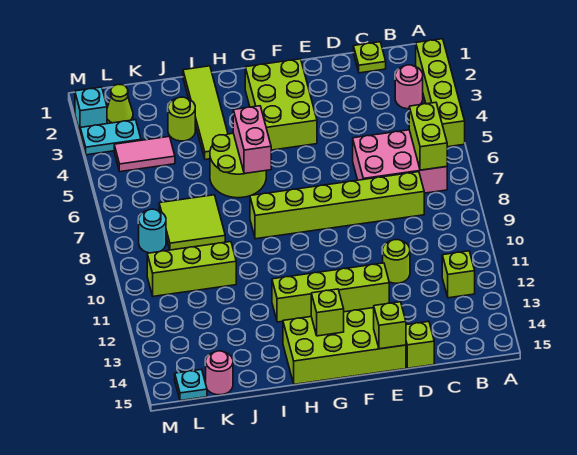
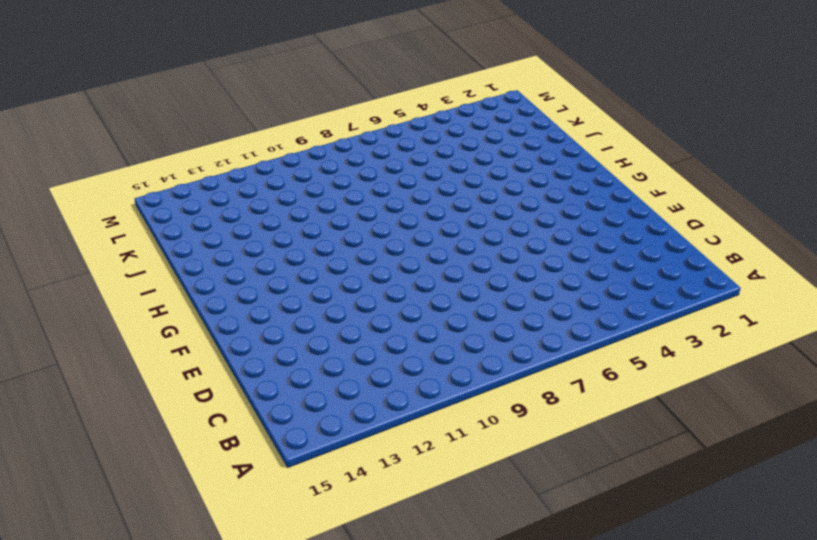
none -> lime 1x4 brick [416,39,465,147]
none -> pink 1x1 round brick [395,65,423,109]
none -> pink 2x3 brick [353,130,447,193]

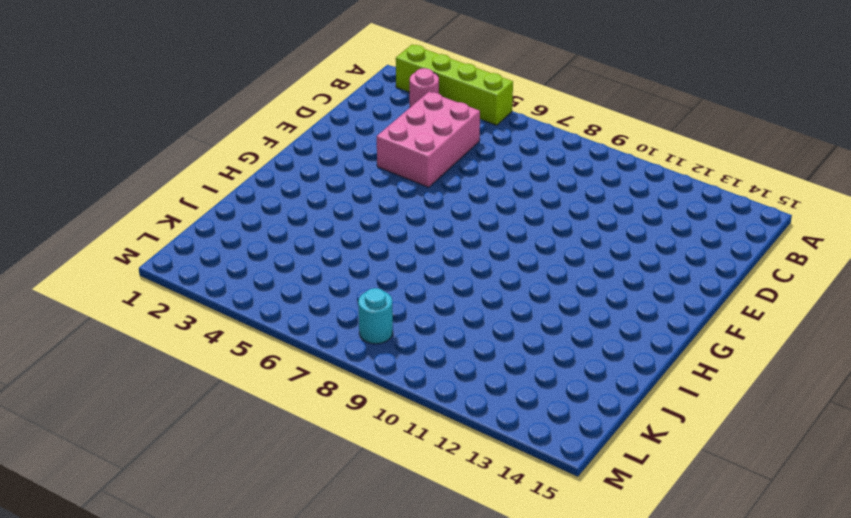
pink 2x3 brick [377,92,480,187] -> pink 2x3 brick moved to [353,130,447,193]
none -> lime 1x1 brick [442,251,475,298]
none -> lime 1x1 plate [353,42,386,73]
none -> lime 1x6 brick [250,172,424,239]

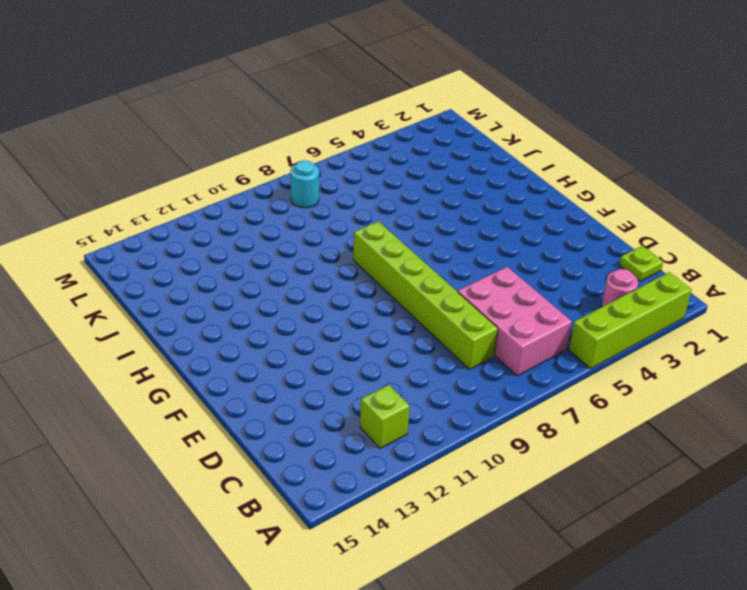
none -> lime 1x1 round brick [382,240,410,283]
none -> lime 1x1 brick [406,321,434,368]
none -> lime 1x4 brick [272,263,389,322]

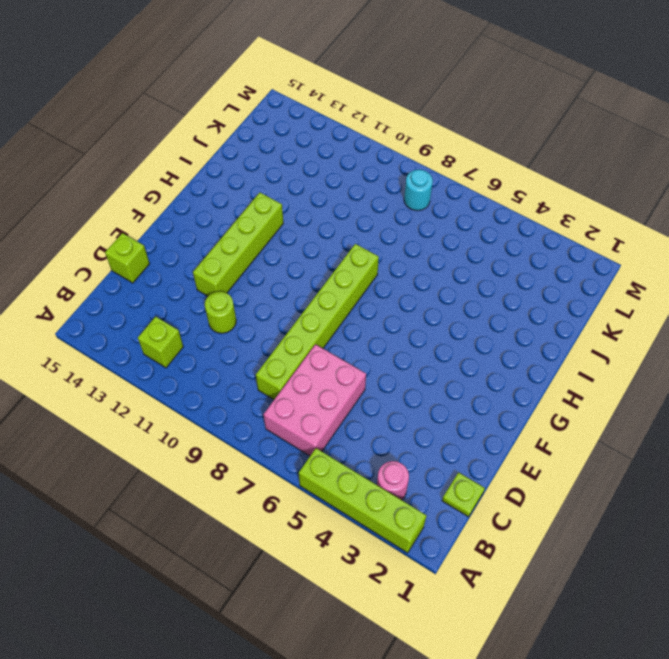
none -> lime 2x4 brick [283,308,406,384]
none -> lime 2x3 brick [245,59,317,150]
none -> lime 2x2 round brick [210,133,266,198]

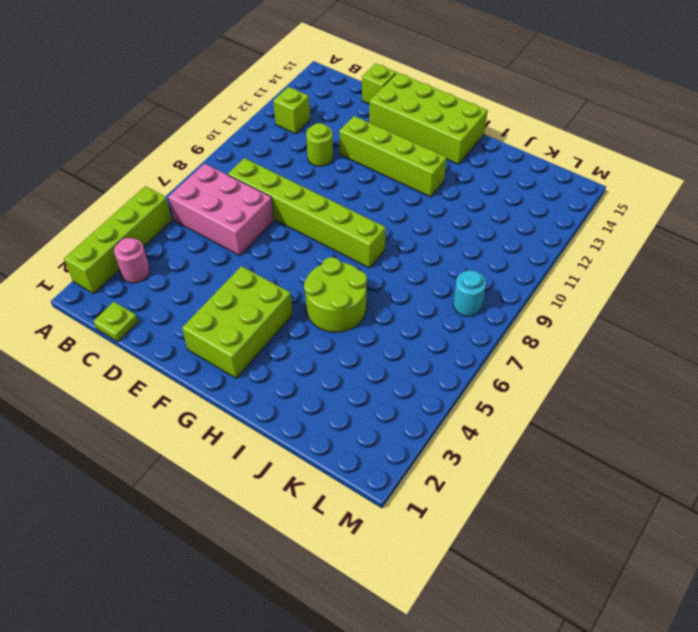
none -> lime 1x4 tile [183,66,228,160]
none -> lime 1x1 round brick [168,97,195,141]
none -> lime 2x2 tile [159,195,225,250]

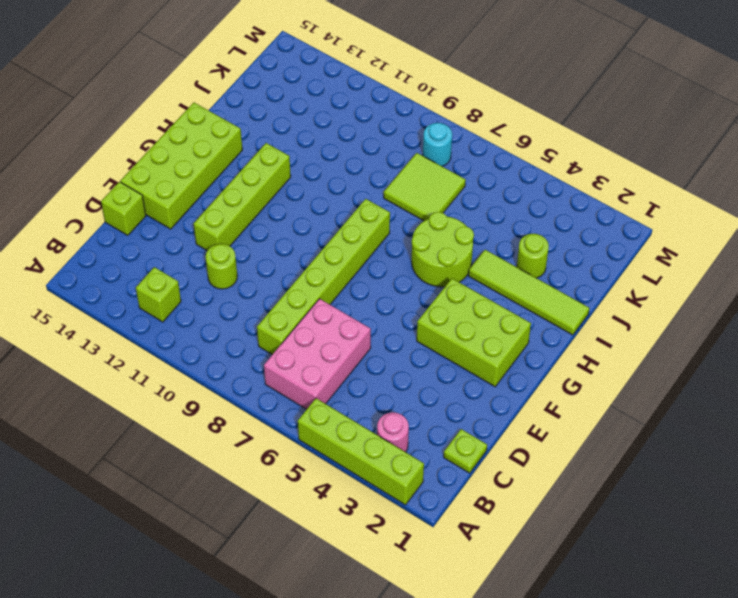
none -> lime 1x3 brick [147,242,236,296]
none -> pink 1x2 tile [114,136,175,172]
none -> pink 1x1 round brick [205,351,233,395]

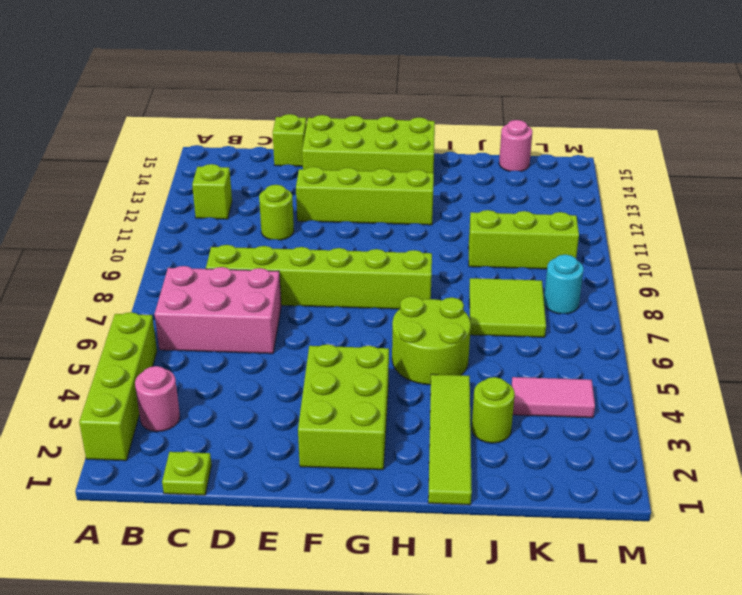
none -> lime 1x1 cone [107,84,133,123]
none -> cyan 1x2 plate [80,120,141,155]
none -> cyan 1x1 plate [175,369,207,401]

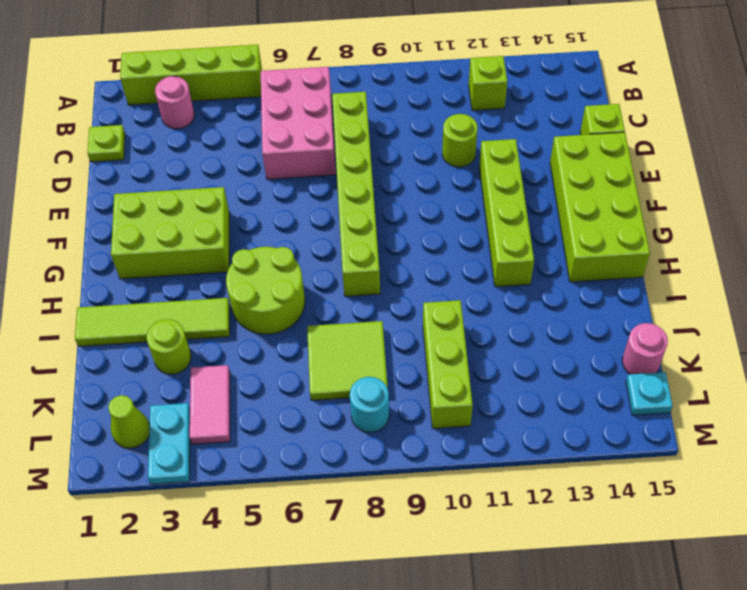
none -> cyan 1x1 brick [75,87,107,132]
none -> lime 1x2 brick [409,102,447,170]
none -> lime 1x1 brick [374,302,406,349]

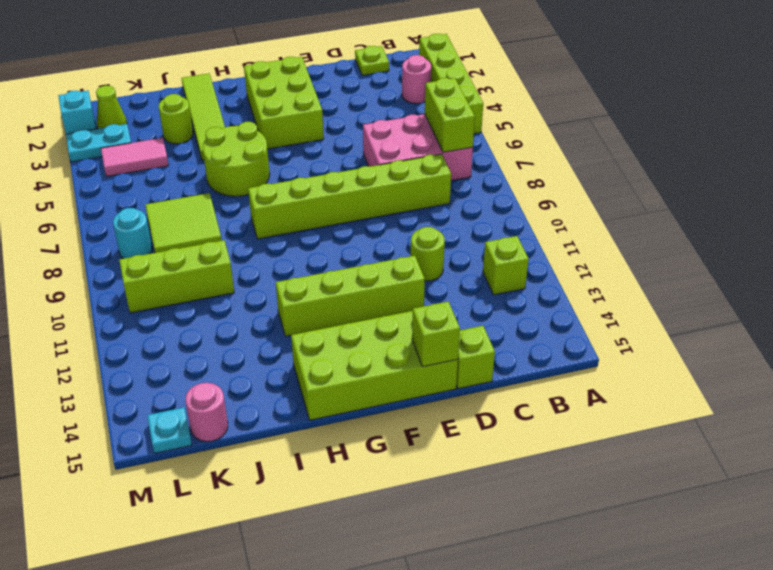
none -> lime 1x1 brick [311,289,344,336]
none -> pink 1x2 brick [233,106,271,174]

